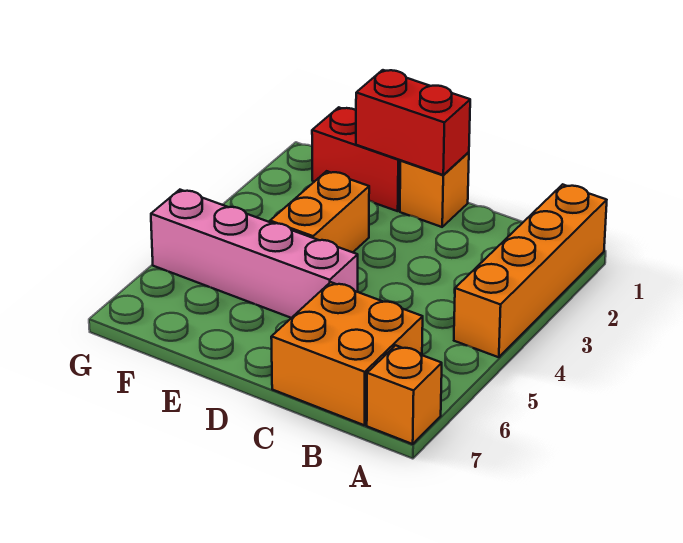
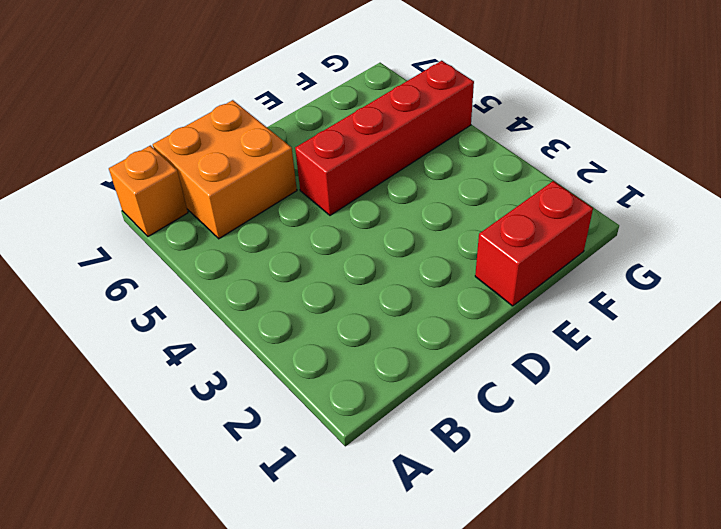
red 1x4 brick [295,61,474,215] -> pink 1x4 brick [151,190,358,318]
none -> orange 1x4 brick [454,184,607,357]
none -> orange 1x1 brick [400,152,469,227]

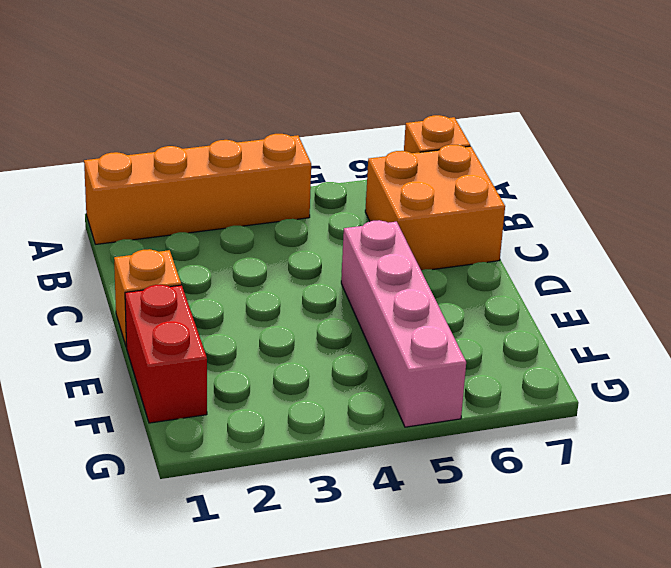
none -> orange 1x2 brick [270,171,369,252]
none -> red 1x2 brick [356,70,470,175]

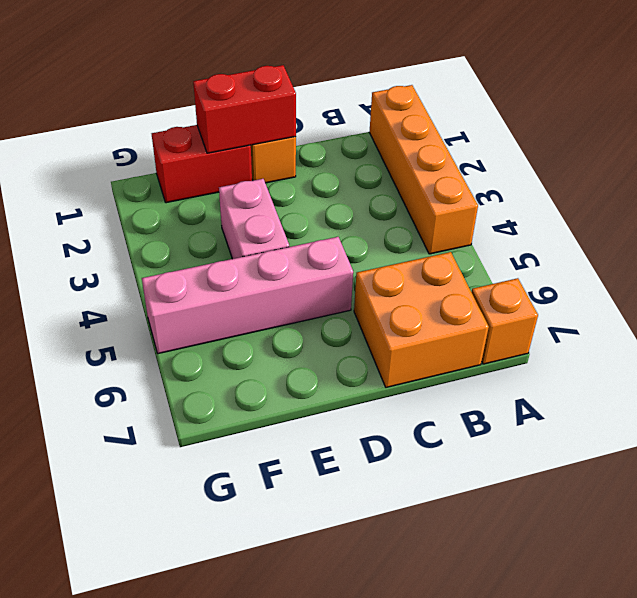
pink 1x2 brick [219,179,289,259] -> orange 1x2 brick [270,171,369,252]

